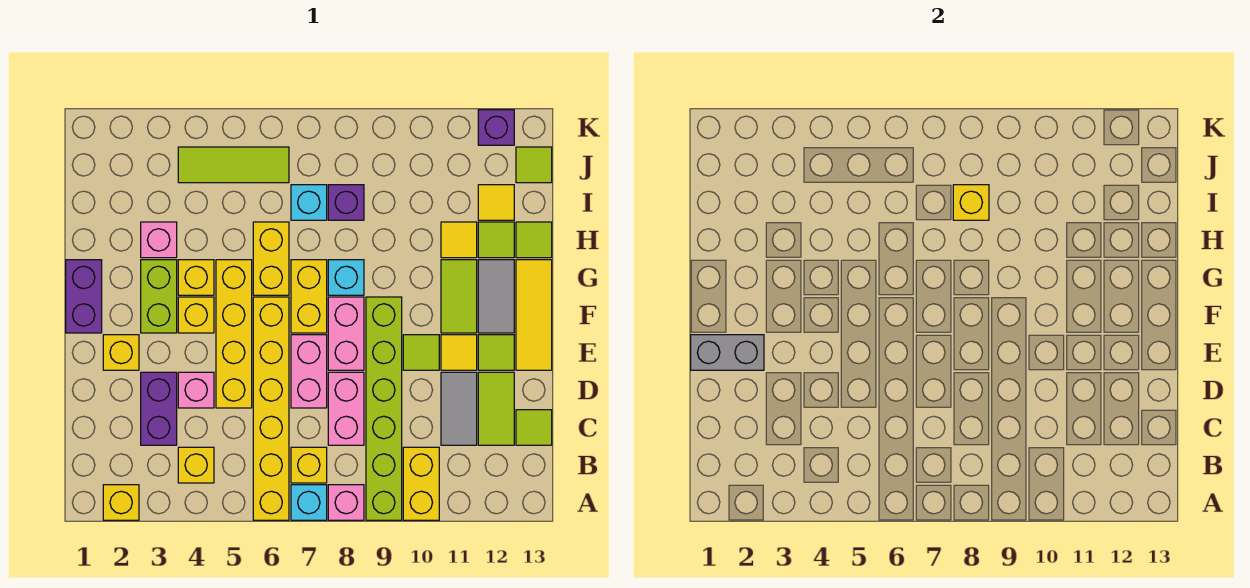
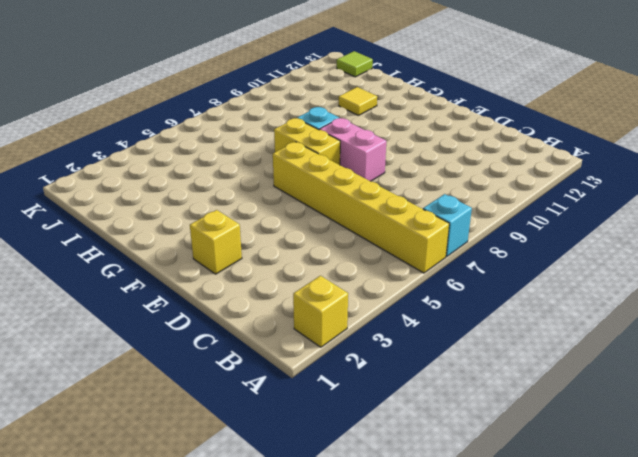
none -> pink 1x1 brick [328,485,364,520]
none -> lime 1x6 brick [366,297,402,520]
none -> yellow 1x2 brick [403,447,439,520]
none -> yellow 1x1 brick [178,447,214,483]

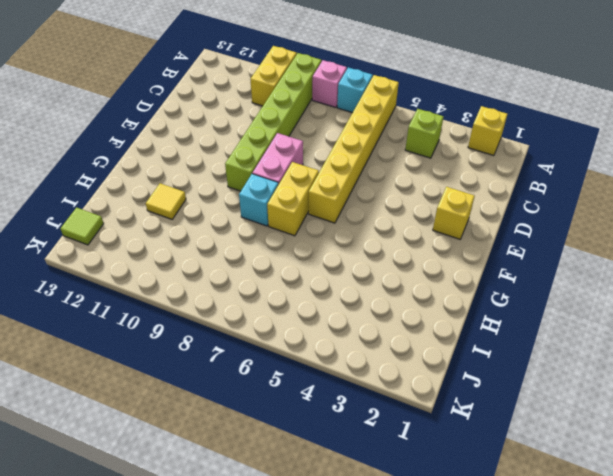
lime 1x1 brick [405,109,444,158] -> yellow 1x1 brick [178,447,214,483]
none -> yellow 1x1 brick [291,447,327,483]
none -> purple 1x2 brick [141,372,177,445]
none -> pink 1x2 brick [328,372,364,445]
none -> grey 1x2 tile [441,372,477,445]

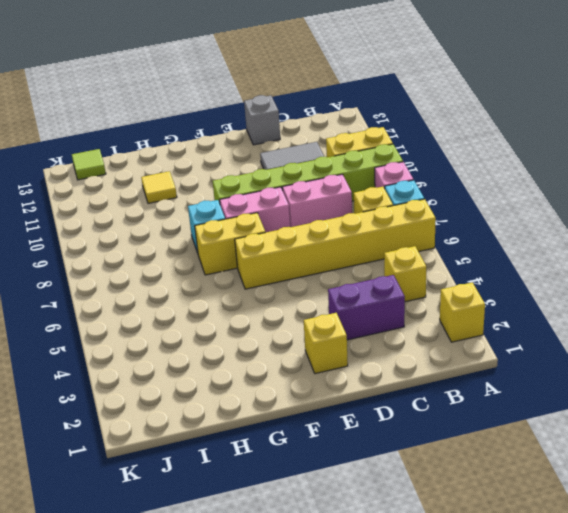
grey 1x1 brick [244,95,280,145] -> none
none -> lime 1x2 tile [478,372,514,445]
none -> lime 1x1 tile [516,410,552,445]
none -> pink 1x1 brick [178,372,214,408]
none -> yellow 1x4 brick [216,260,252,408]

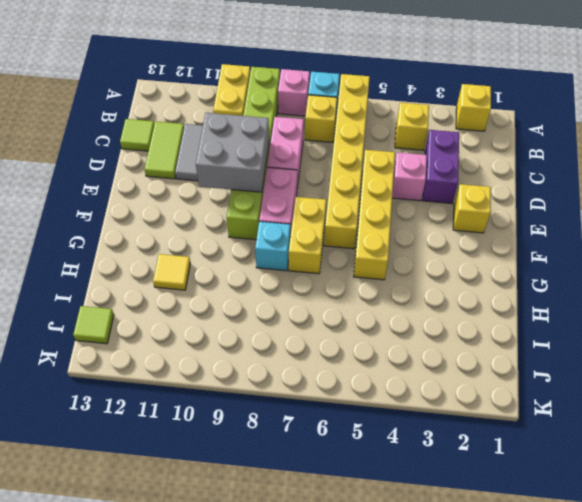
grey 2x2 brick [196,113,269,192] -> none
none -> pink 1x2 brick [291,335,327,408]
none -> lime 1x1 tile [403,335,439,370]
none -> yellow 1x1 tile [441,335,477,370]
none -> lime 1x1 tile [478,335,514,370]

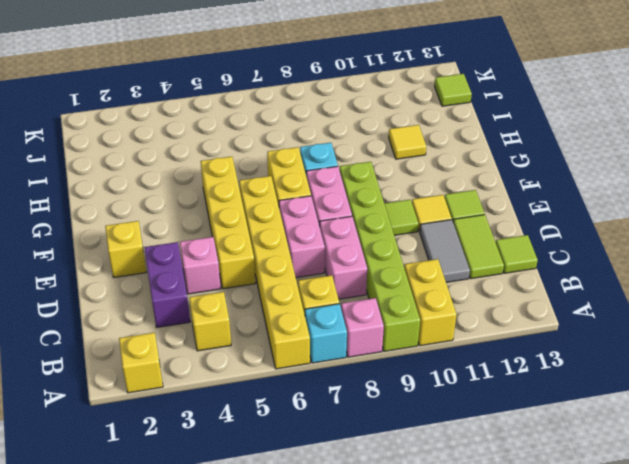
none -> yellow 1x3 tile [516,260,552,370]
none -> purple 1x2 brick [66,260,102,333]
none -> lime 1x2 brick [141,260,177,333]
none -> yellow 1x1 brick [178,297,214,333]

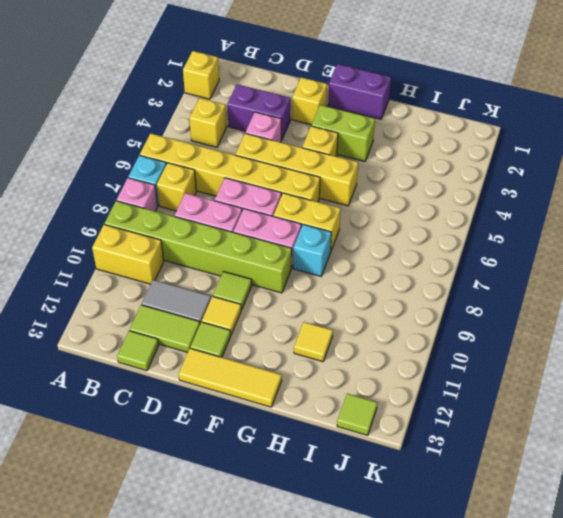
none -> lime 1x2 tile [441,260,477,333]
none -> grey 1x2 tile [478,260,514,333]
none -> yellow 1x1 brick [178,260,214,295]
none -> yellow 1x2 brick [253,222,289,295]

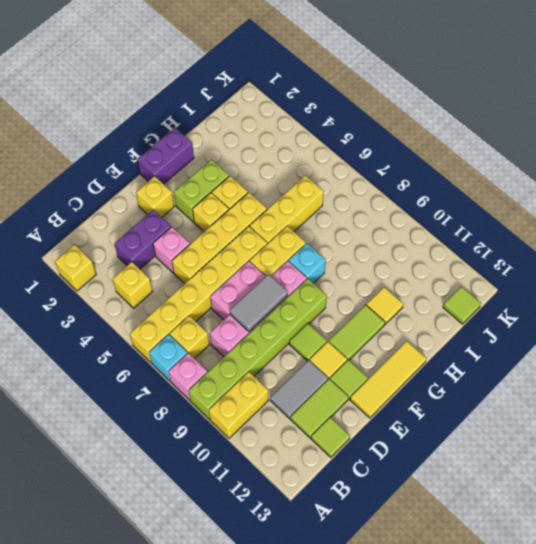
grey 1x2 tile [230,274,288,331] -> grey 1x2 tile moved to [478,260,514,333]
yellow 1x3 brick [250,175,324,244] -> yellow 1x2 brick [253,222,289,295]
none -> pink 1x1 brick [141,222,177,258]
none -> lime 1x1 tile [478,222,514,258]
none -> lime 1x1 tile [516,222,552,258]
none -> cyan 1x1 brick [291,185,327,220]

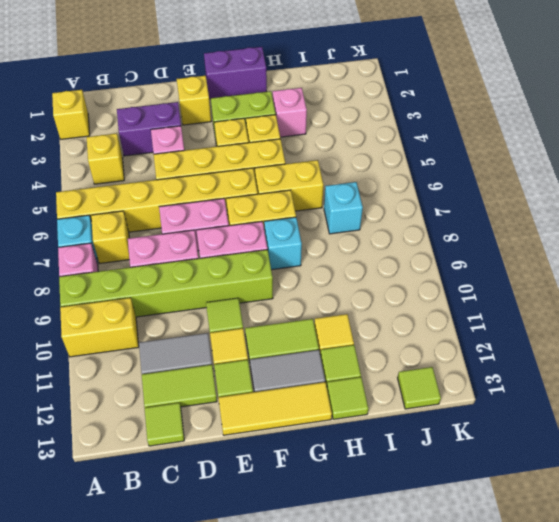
none -> purple 1x1 brick [328,185,364,220]
none -> yellow 1x1 tile [478,185,514,220]
none -> lime 1x3 tile [178,147,289,183]
none -> purple 1x1 brick [478,110,514,145]

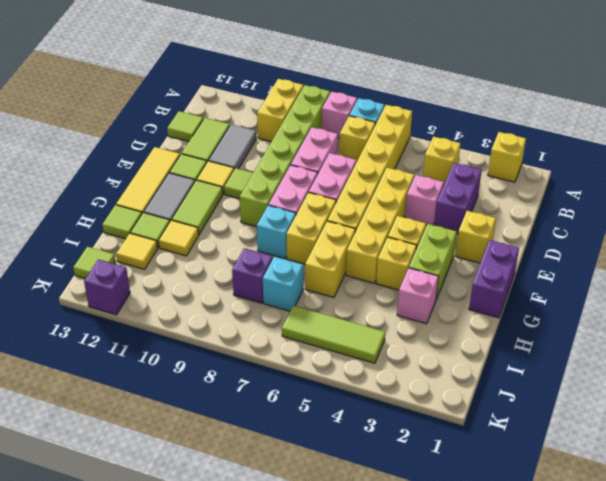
none -> grey 1x2 brick [691,335,764,370]
none -> yellow 1x1 brick [953,185,989,220]

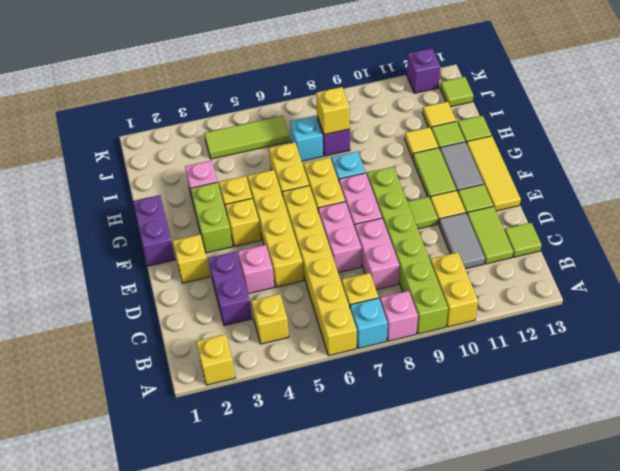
none -> grey 1x2 brick [691,335,764,370]

